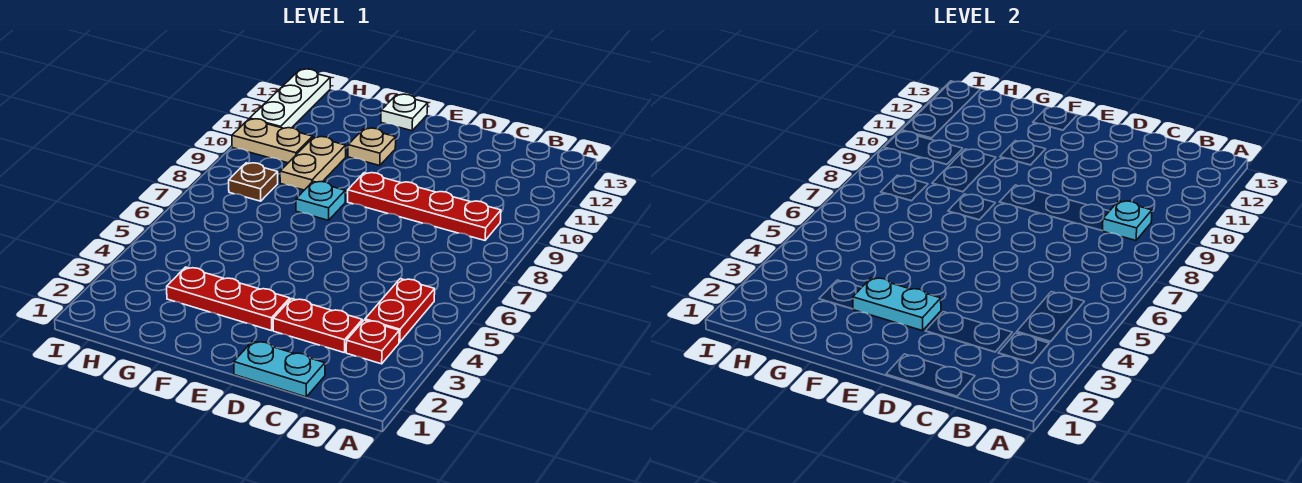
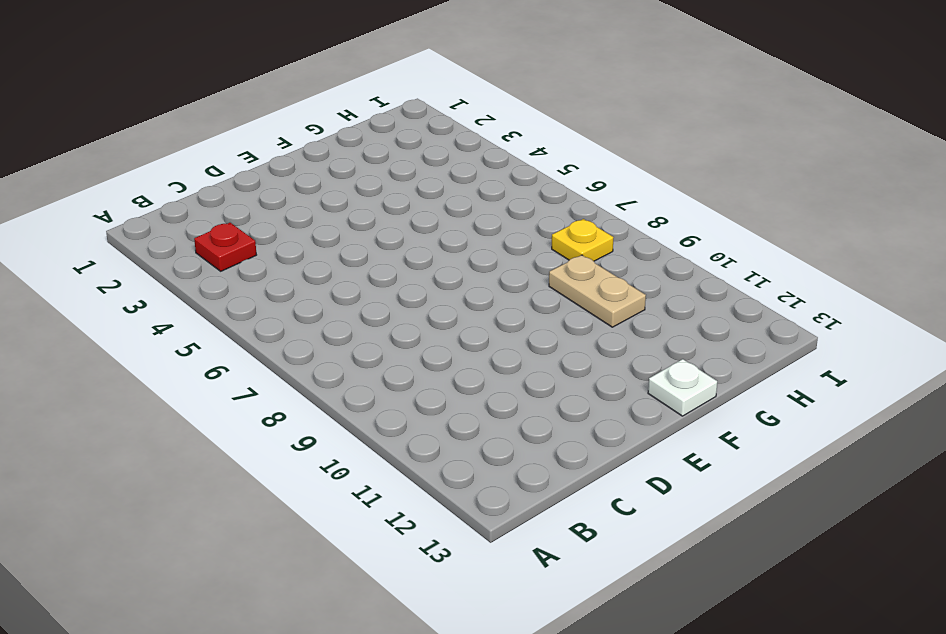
yellow 1x1 plate [552,219,614,261] -> brown 1x1 plate [229,163,278,201]
none -> red 1x2 plate [365,279,435,342]
none -> red 1x4 plate [348,173,501,240]
none -> cyan 1x2 plate [234,341,325,397]

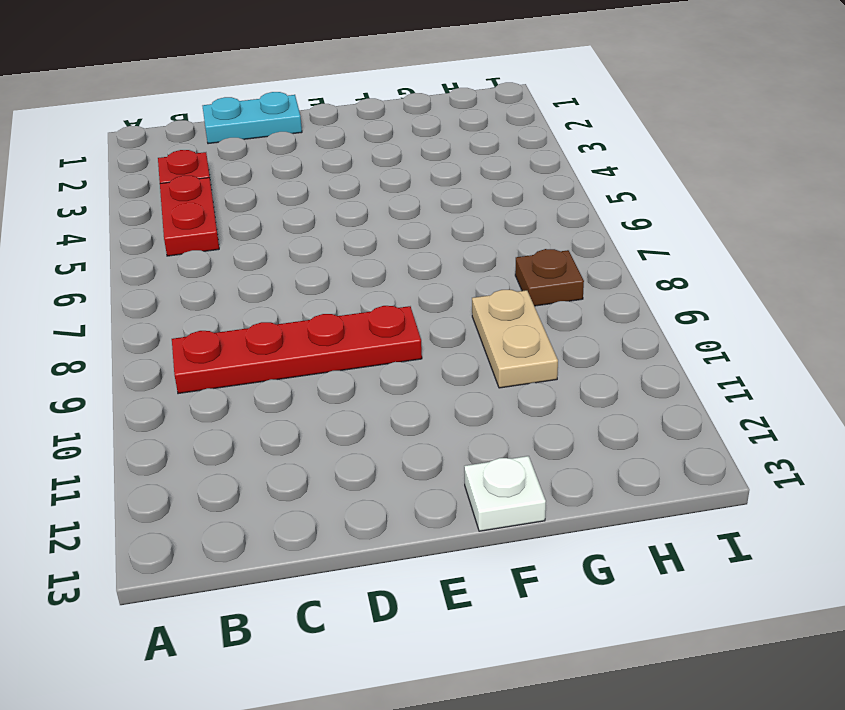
none -> red 1x2 plate [273,299,362,353]
none -> red 1x3 plate [167,267,290,331]
none -> cyan 1x1 plate [296,181,345,220]

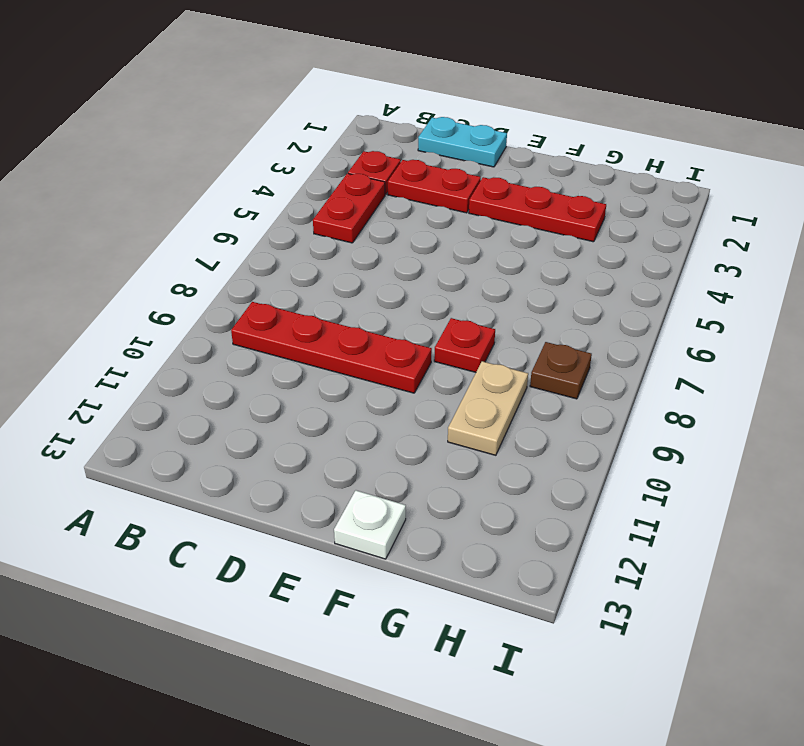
red 1x1 plate [434,318,495,372] -> cyan 1x1 plate [296,181,345,220]
none -> tan 1x1 plate [348,128,396,166]
none -> tan 1x2 plate [232,119,313,163]
none -> white 1x3 plate [250,69,330,128]

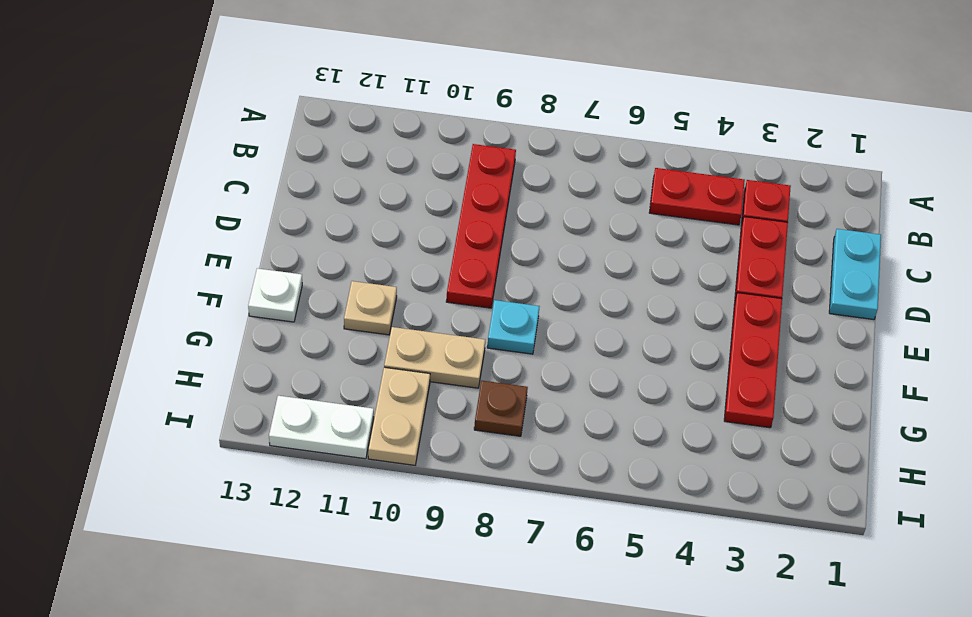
white 1x2 plate [269,396,374,459] -> white 1x3 plate [250,69,330,128]
none -> cyan 1x1 plate [1103,201,1152,240]
none -> cyan 1x2 plate [853,278,941,331]

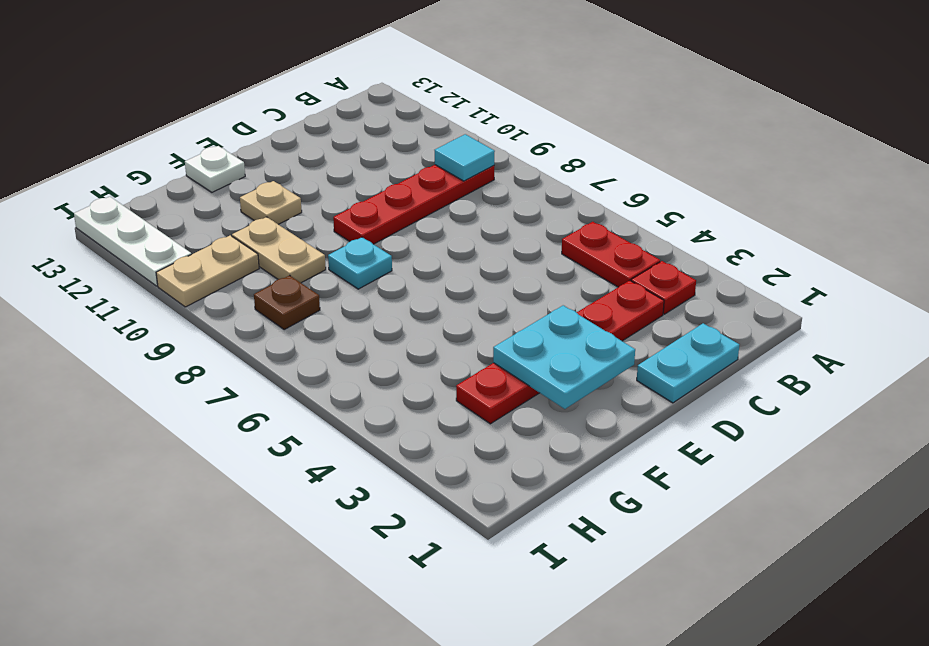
cyan 1x1 tile [435,134,495,181] -> cyan 1x1 plate [1103,201,1152,240]
cyan 2x2 plate [493,305,635,409] -> cyan 1x2 plate [853,278,941,331]

